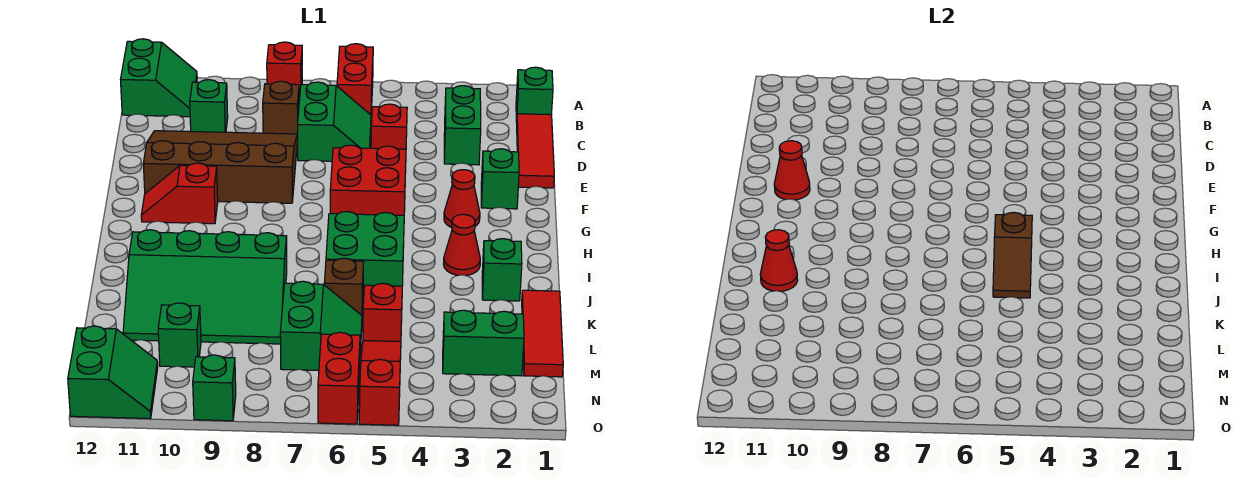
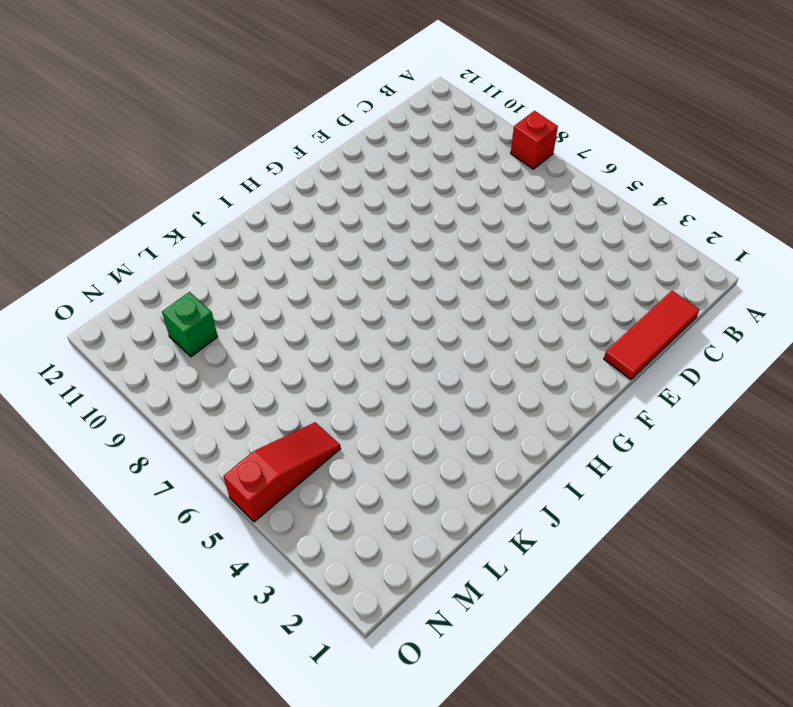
none -> red 1x2 brick [337,44,373,115]
none -> green 2x2 slope [121,39,197,117]
none -> green 1x1 brick [516,67,553,122]
none -> green 1x2 brick [444,86,481,165]

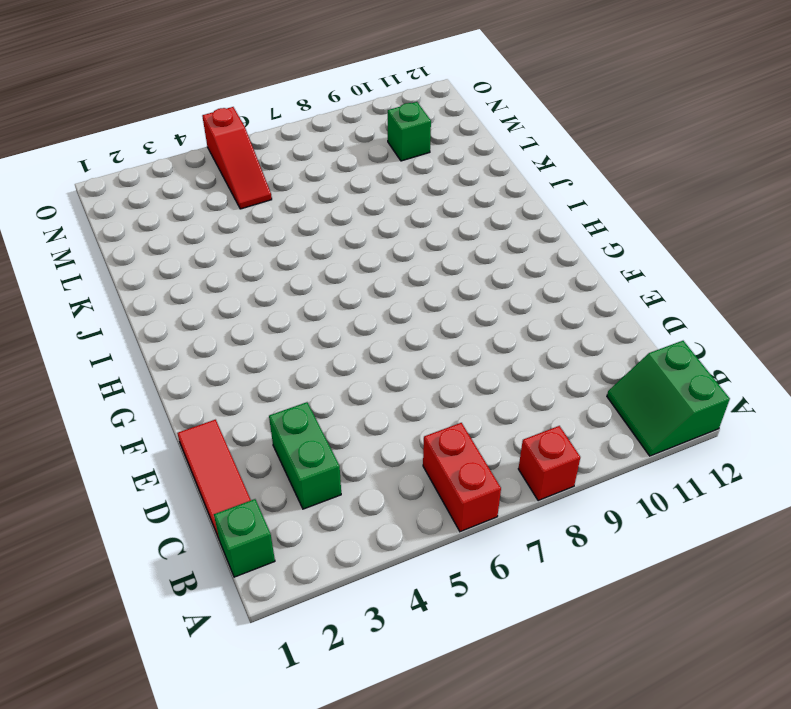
none -> green 2x2 slope [298,82,371,161]
none -> brown 1x1 brick [263,81,299,134]
none -> green 1x1 brick [190,80,228,132]
none -> red 1x1 brick [371,104,407,149]

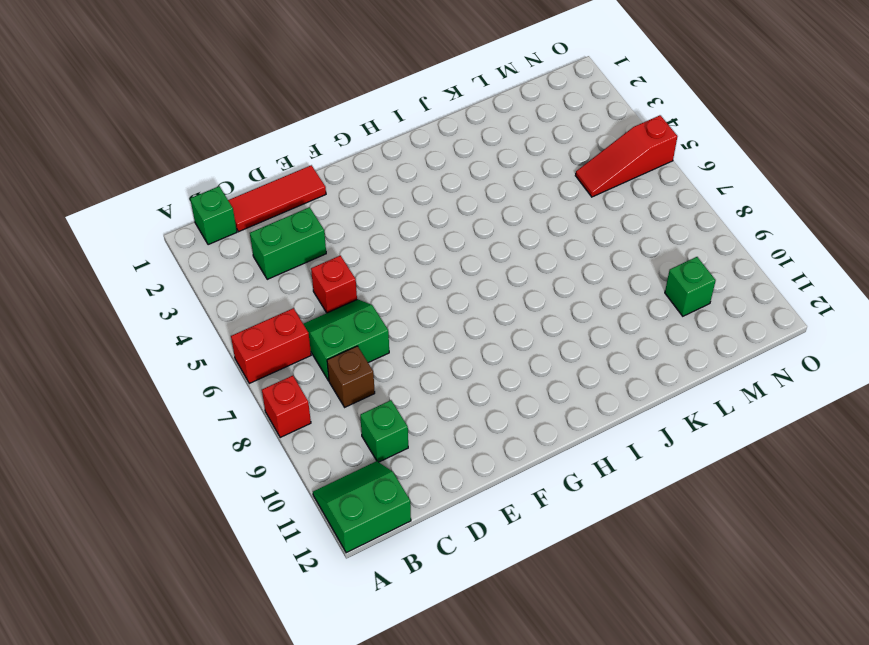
none -> brown 3x4 slope [143,131,298,203]
none -> green 1x1 brick [481,149,519,209]
none -> red 2x2 brick [330,145,406,215]
none -> red 1x1 cone [444,170,480,228]

